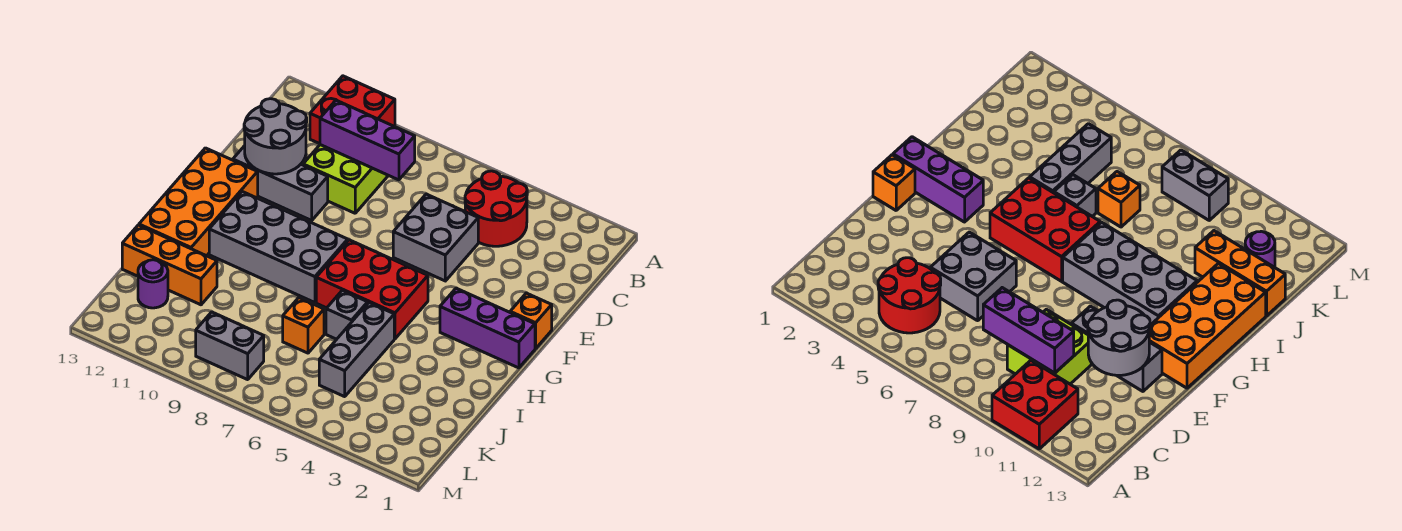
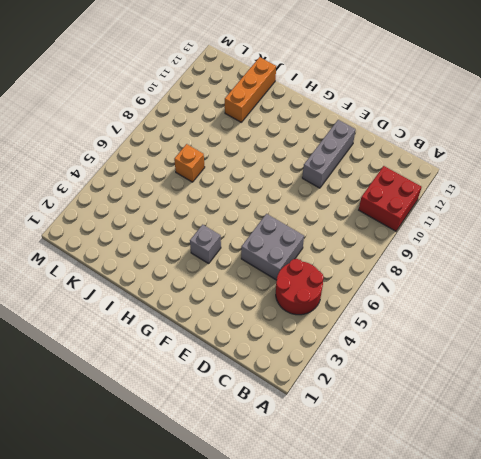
grey 1x1 brick [190,225,221,263] -> grey 1x1 brick moved to [326,290,368,339]
none -> lime 2x2 brick [303,145,388,213]
none -> orange 1x1 brick [510,293,552,349]
none -> orange 2x4 brick [139,148,258,256]

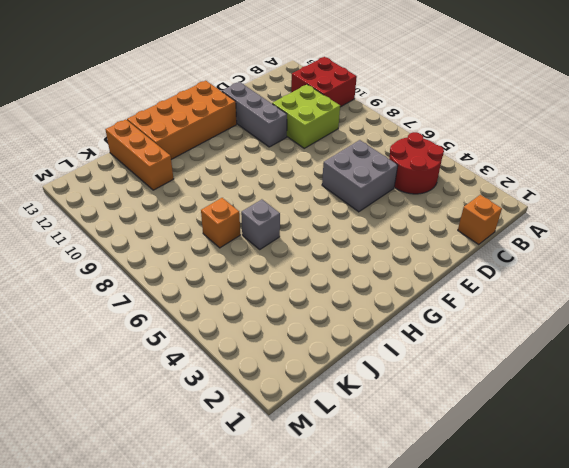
orange 1x1 brick [458,195,502,244] -> orange 1x1 brick moved to [510,293,552,349]
none -> purple 1x3 brick [440,288,535,368]
none -> red 2x3 brick [316,240,428,339]
none -> grey 2x4 brick [209,192,348,303]

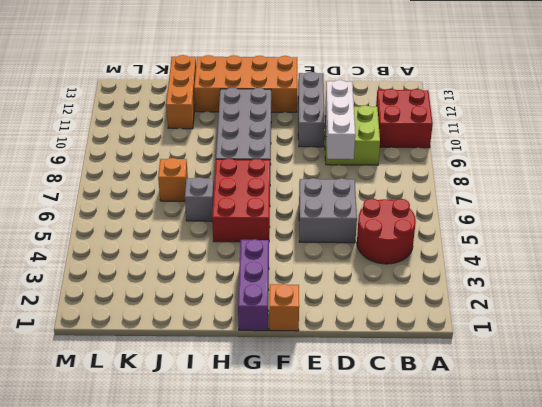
white 1x3 brick [326,80,355,159] -> none
none -> grey 1x3 brick [319,303,394,397]
none -> purple 1x1 round brick [138,260,168,308]
none -> grey 1x2 brick [196,312,264,380]

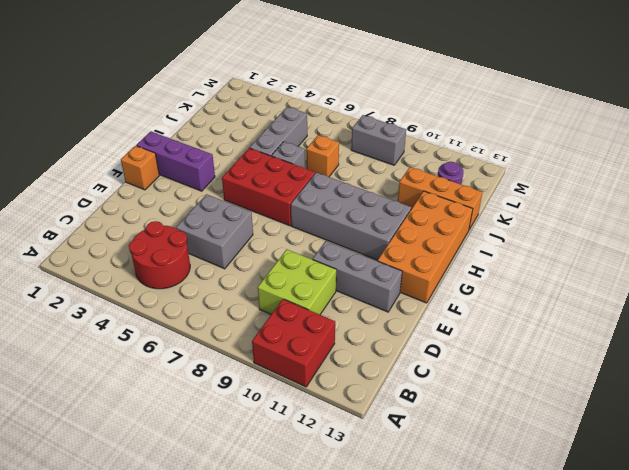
none -> purple 1x3 brick [320,100,415,180]
none -> grey 2x2 round brick [244,99,307,174]

